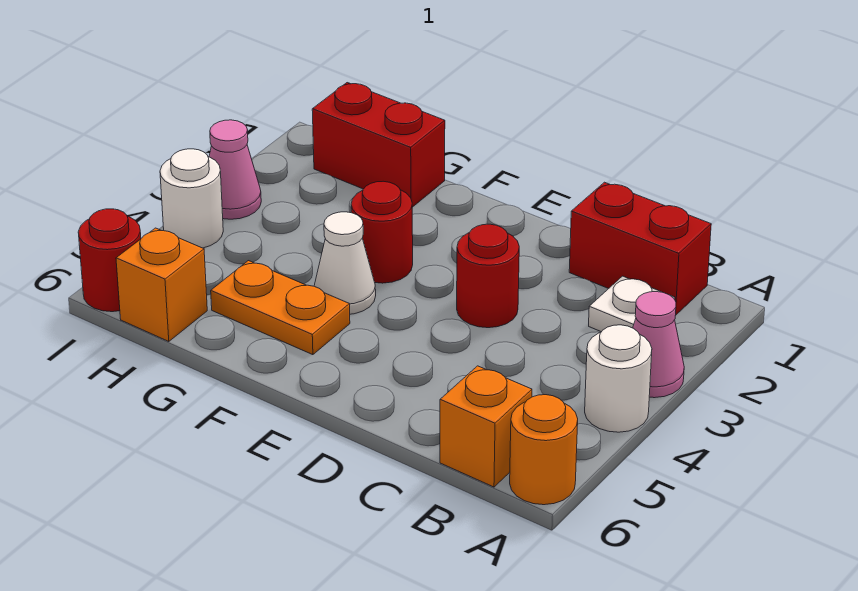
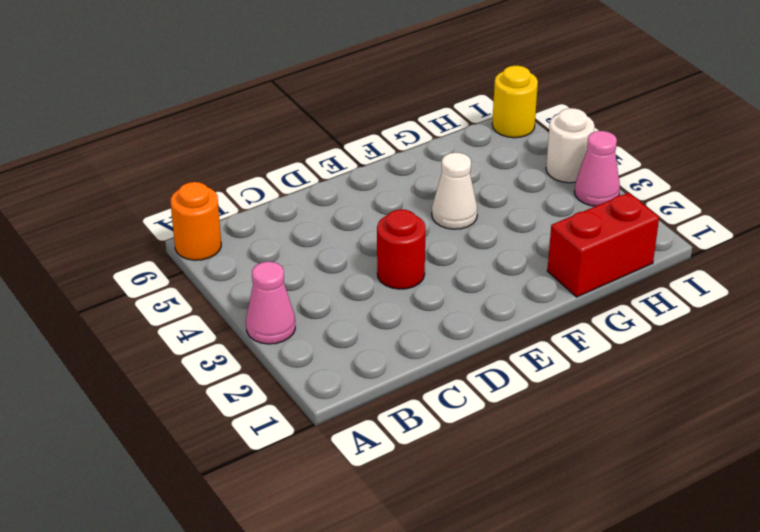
yellow 1x1 round brick [492,66,538,138] -> red 1x1 round brick [78,209,141,312]
none -> white 1x1 round brick [585,325,652,432]
none -> red 1x2 brick [569,182,711,316]
none -> white 1x1 plate [589,276,675,332]

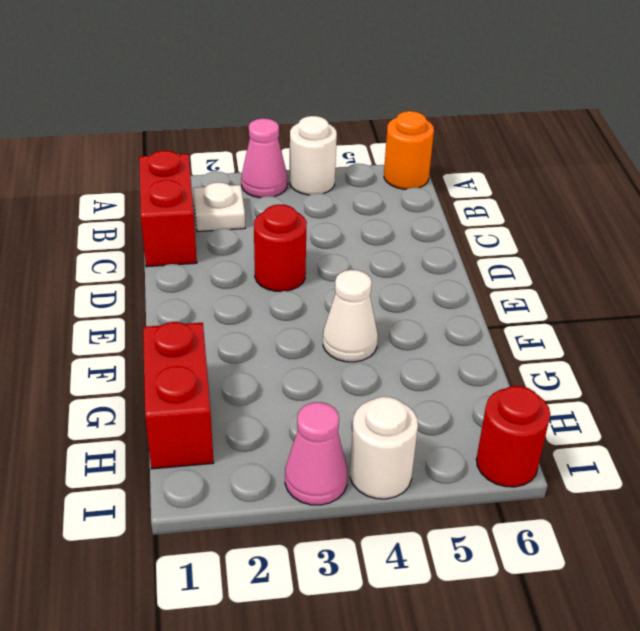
none -> orange 1x1 brick [440,366,532,487]
none -> red 1x1 round brick [351,181,413,283]
none -> orange 1x2 plate [211,261,350,355]

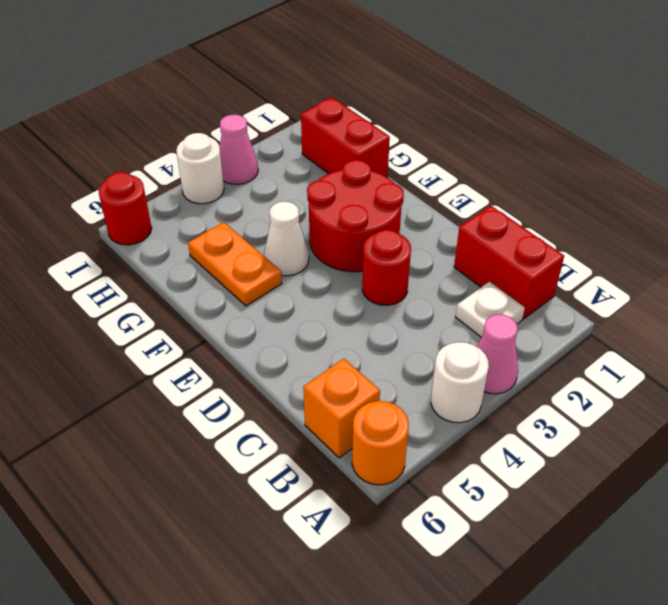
red 2x2 round brick [307,160,404,272] -> red 1x1 round brick [351,181,413,283]
none -> orange 1x1 brick [116,228,207,342]

